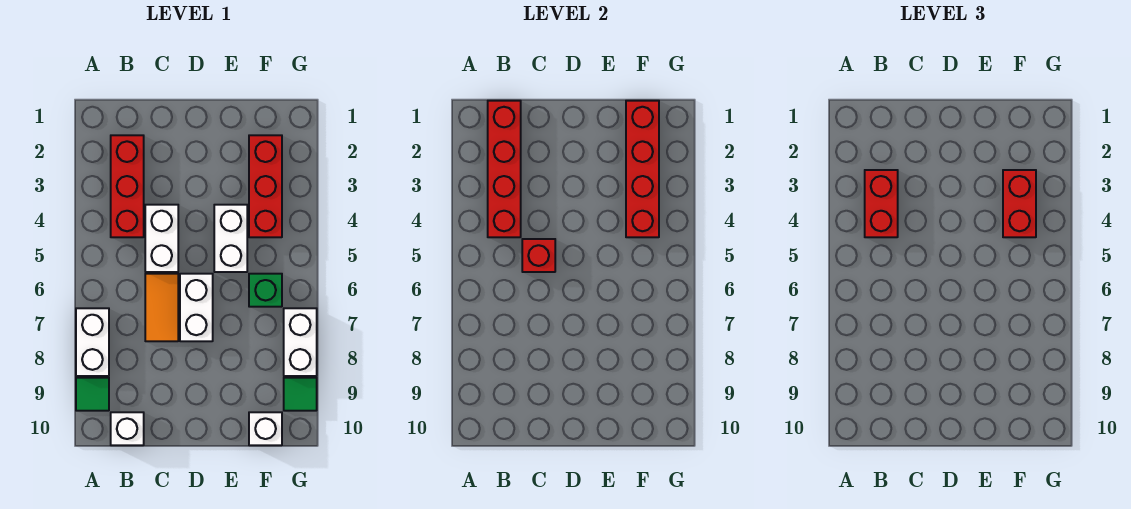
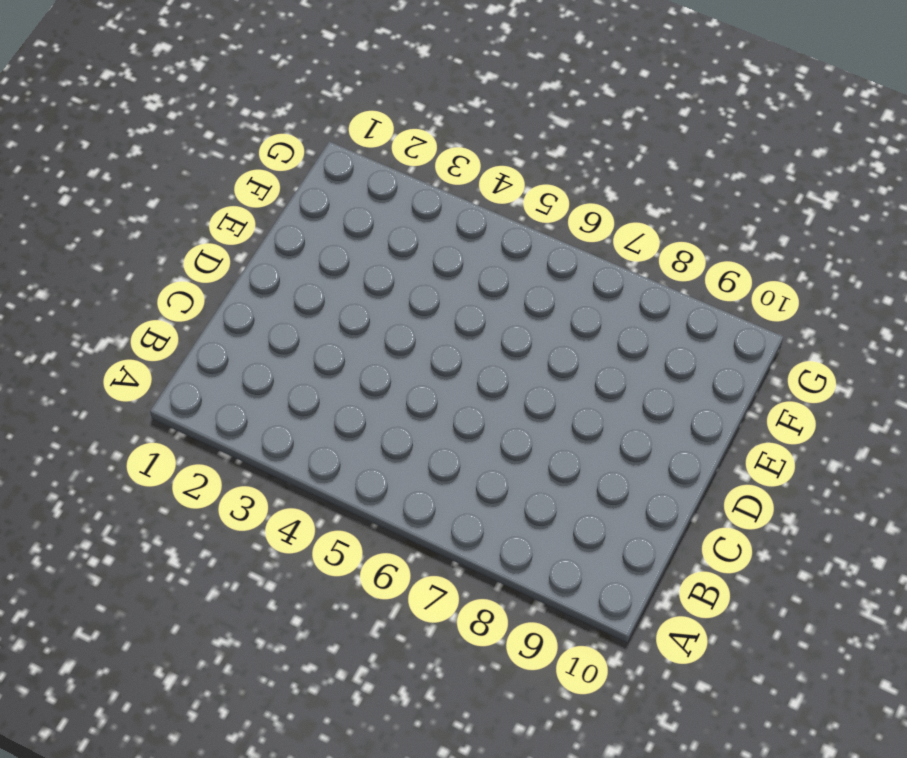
none -> white 1x2 brick [76,308,109,376]
none -> green 1x1 tile [76,378,109,411]
none -> red 1x3 brick [111,135,144,237]

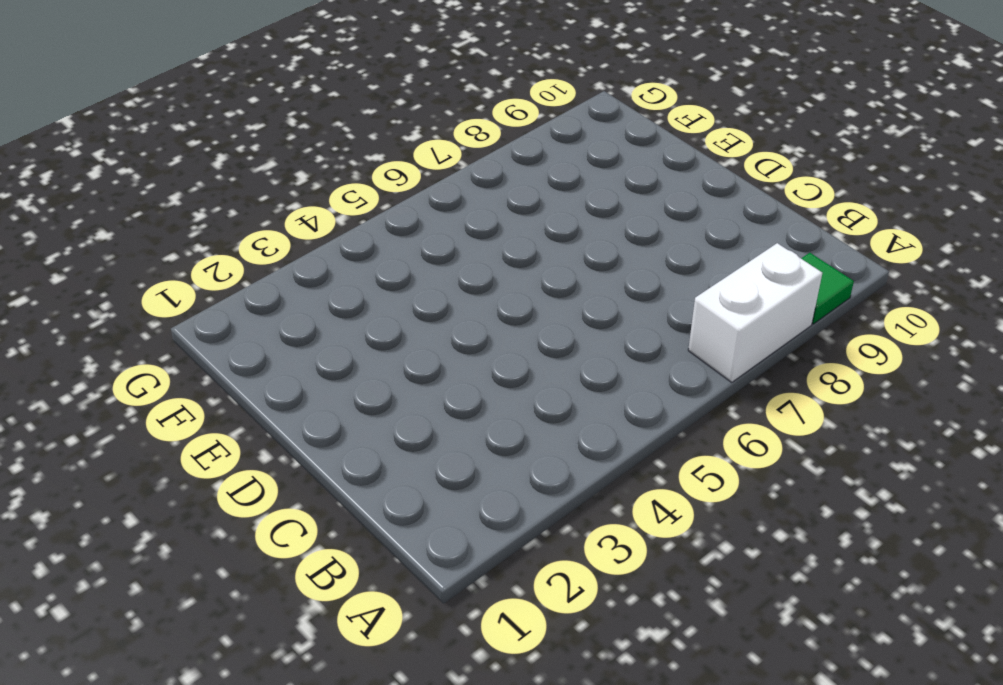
none -> red 1x3 brick [111,135,144,237]
none -> white 1x1 brick [111,412,144,445]
none -> white 1x2 brick [145,205,178,272]

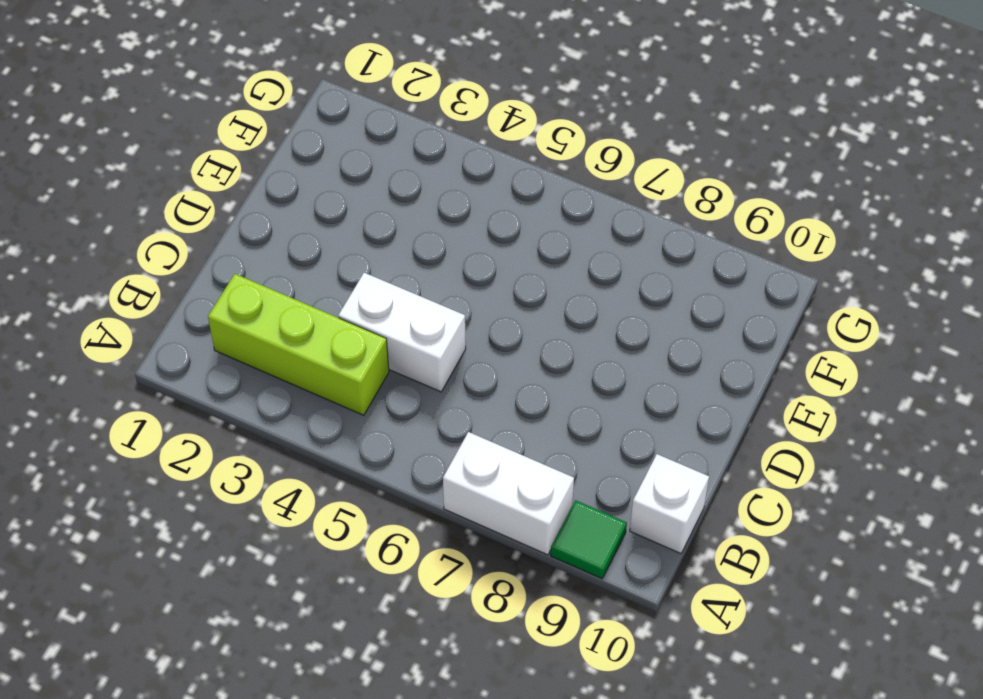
lime 1x3 brick [208,274,389,415] -> red 1x3 brick [111,135,144,237]
none -> orange 1x2 tile [145,274,178,341]
none -> white 1x2 brick [180,274,213,341]
none -> white 1x2 brick [214,205,247,272]

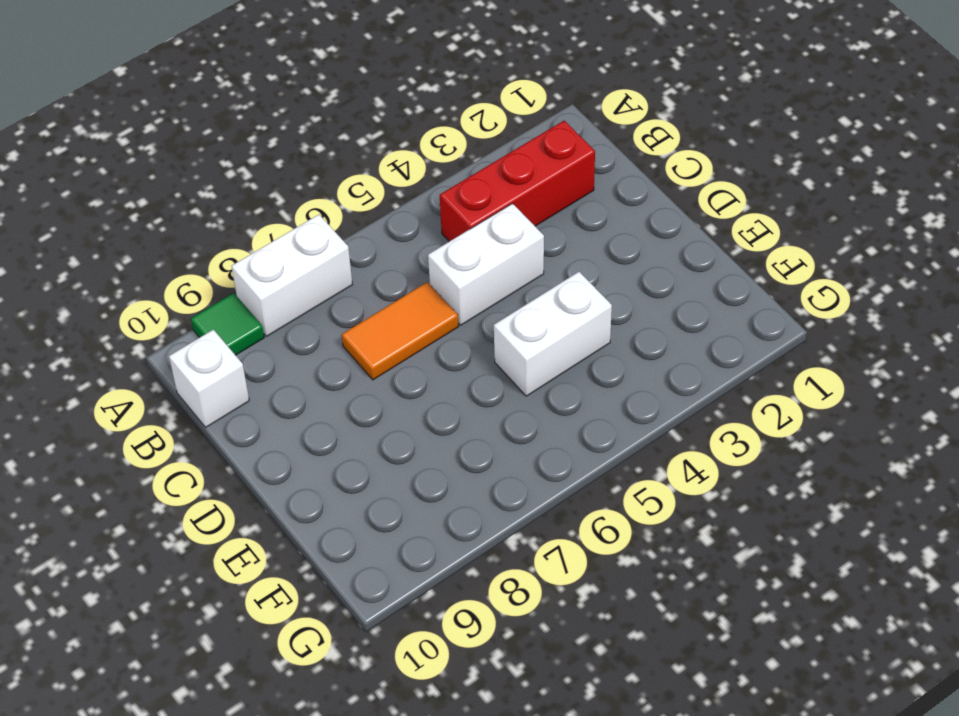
none -> white 1x2 brick [180,274,213,341]
none -> red 1x3 brick [249,135,282,237]
none -> green 1x1 brick [249,274,282,307]

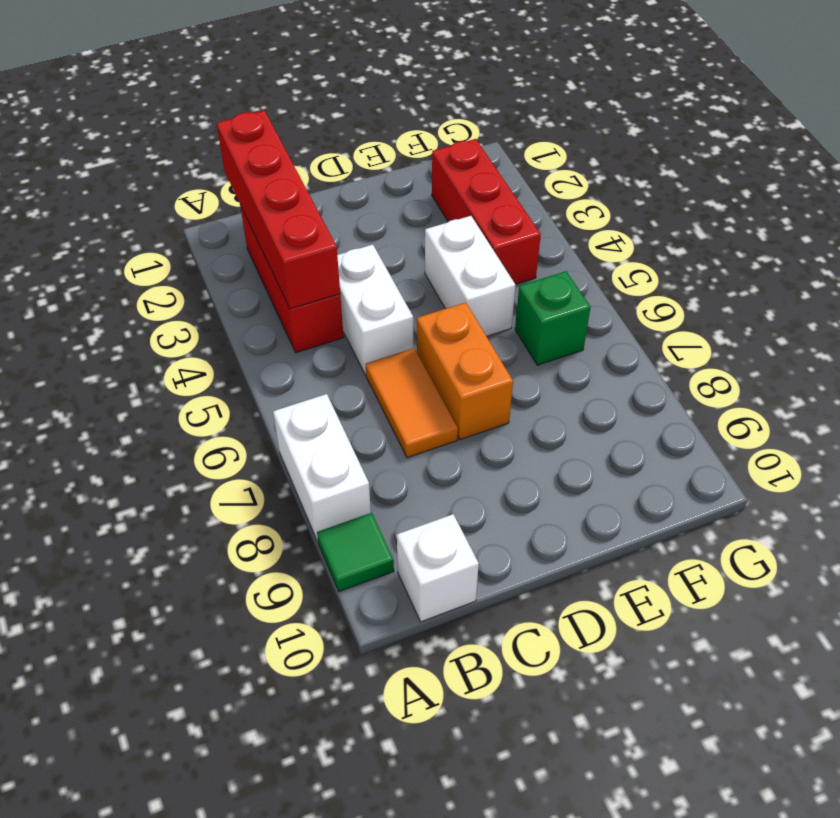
orange 1x2 brick [417,303,513,440] -> white 1x2 brick [180,274,213,341]
none -> white 1x1 brick [249,412,282,445]
none -> white 1x2 brick [284,308,317,376]
none -> green 1x1 tile [284,378,317,411]

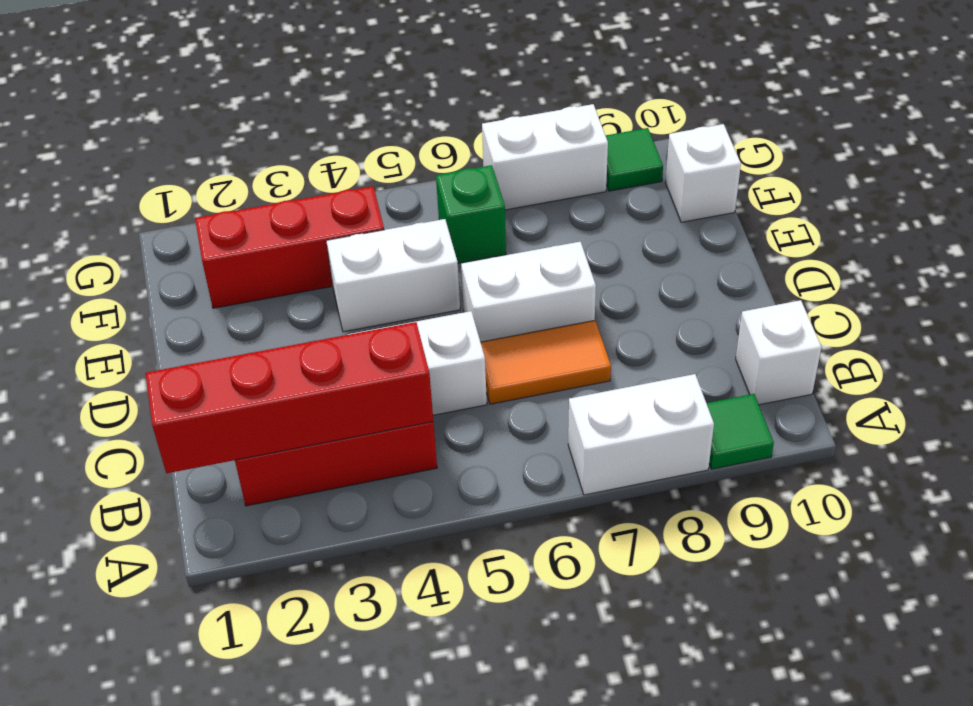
none -> red 1x1 brick [522,239,555,272]
none -> red 1x4 brick [626,101,659,237]
none -> red 1x2 brick [865,170,898,237]

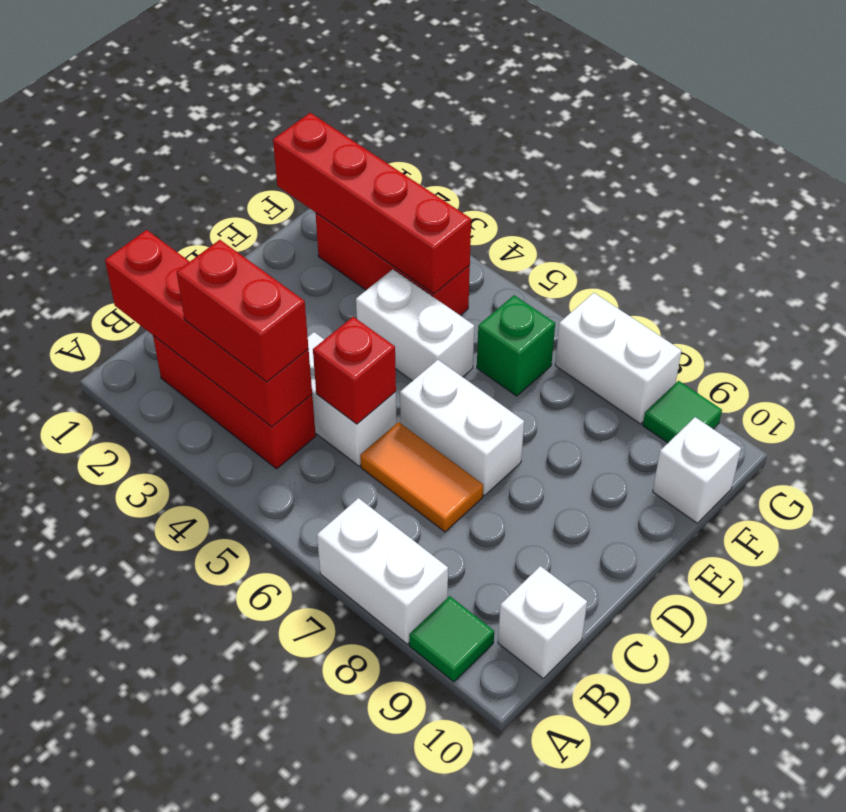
none -> red 1x2 brick [1003,170,1036,237]

